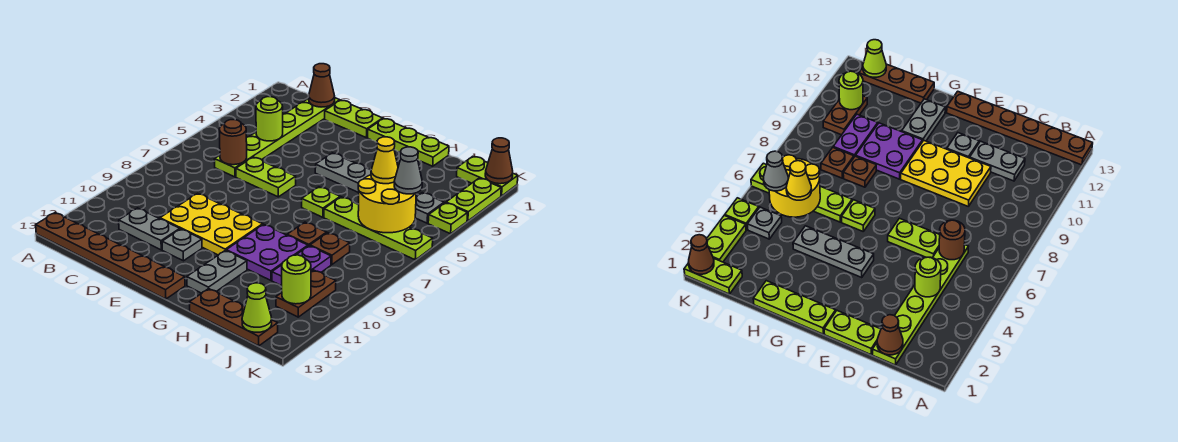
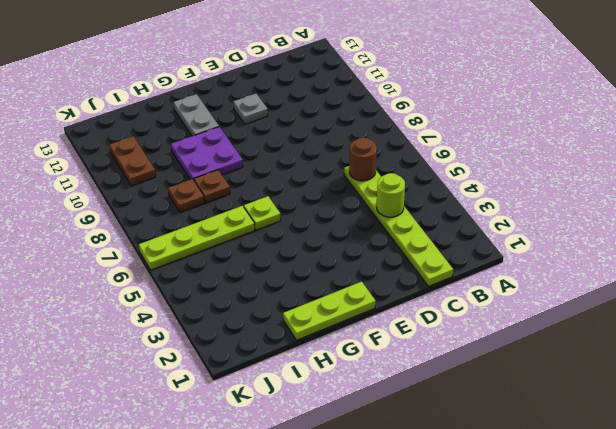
none -> brown 1x6 plate [36,213,185,299]
none -> grey 1x2 plate [119,208,180,250]
none -> lime 1x2 plate [325,101,383,138]
none -> lime 1x2 plate [236,157,296,197]

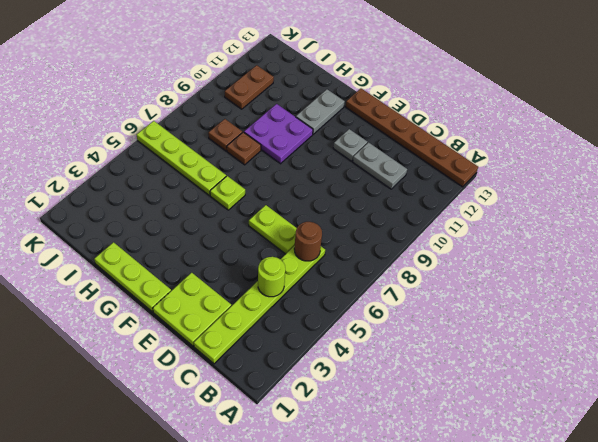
lime 2x2 plate [153,273,231,346] -> lime 1x2 plate [325,101,383,138]
none -> yellow 2x3 plate [160,193,263,255]
none -> grey 1x3 plate [315,153,371,193]
none -> brown 1x3 plate [190,289,278,346]
none -> purple 1x2 plate [272,246,331,286]

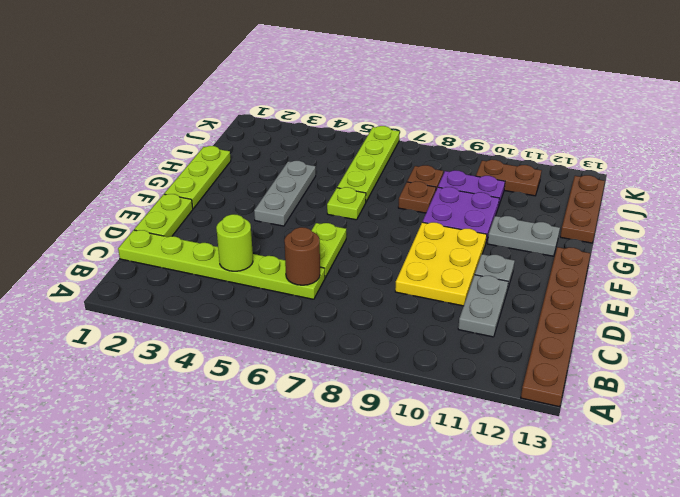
none -> lime 1x2 plate [457,156,518,196]
none -> grey 1x1 plate [415,193,444,223]
none -> lime 1x2 plate [446,178,501,221]
none -> lime 1x1 plate [428,203,467,234]

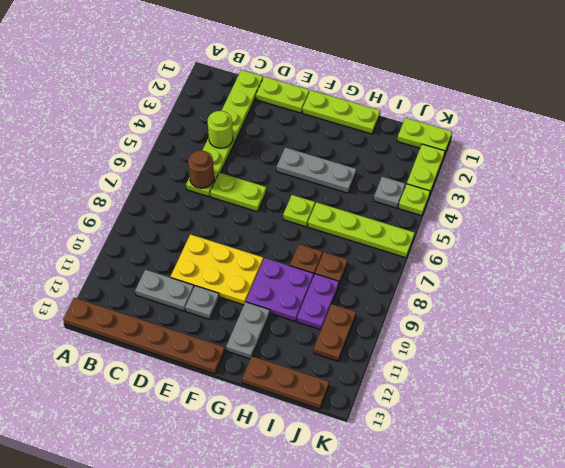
none -> brown 1x1 cone [309,64,335,107]
none -> yellow 2x2 round brick [358,175,416,233]
none -> lime 1x1 round brick [282,255,311,304]
none -> lime 1x1 cone [242,283,272,332]

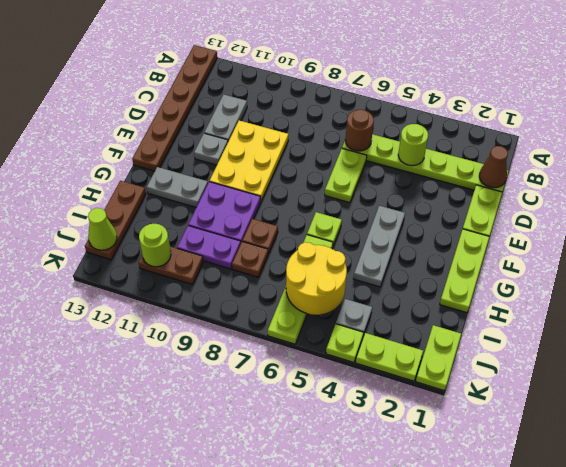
none -> brown 1x1 cone [485,138,513,184]
none -> yellow 1x1 cone [371,137,398,184]
none -> grey 1x1 cone [394,147,422,194]

